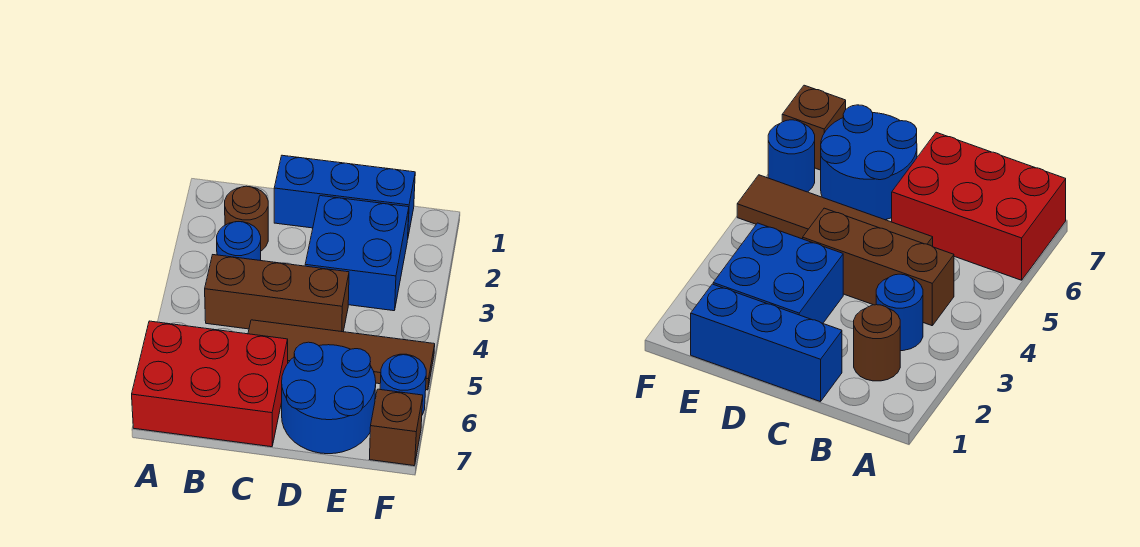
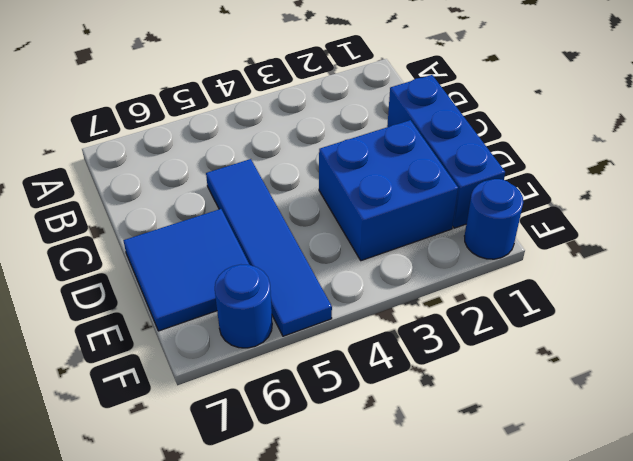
blue 1x4 tile [206,159,332,336] -> brown 1x4 tile [248,320,435,390]
blue 2x2 tile [123,209,249,331] -> blue 2x2 round brick [282,342,376,454]
blue 1x1 round brick [465,179,523,259] -> blue 1x1 round brick moved to [217,222,261,261]
none -> red 2x3 brick [132,321,288,447]
none -> brown 1x1 round brick [225,186,268,251]

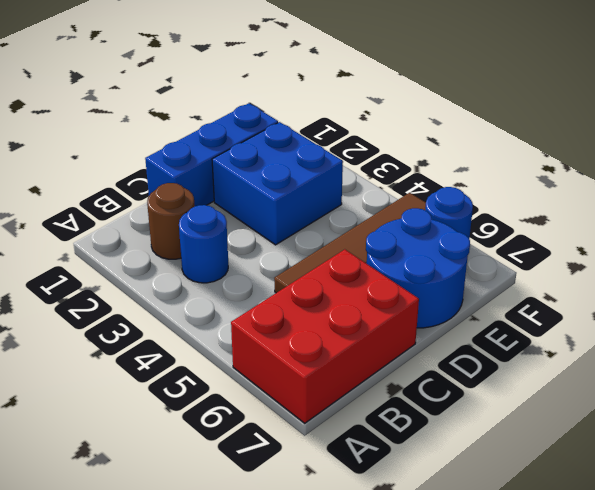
none -> brown 1x3 brick [205,255,349,332]
none -> brown 1x1 brick [370,389,423,466]

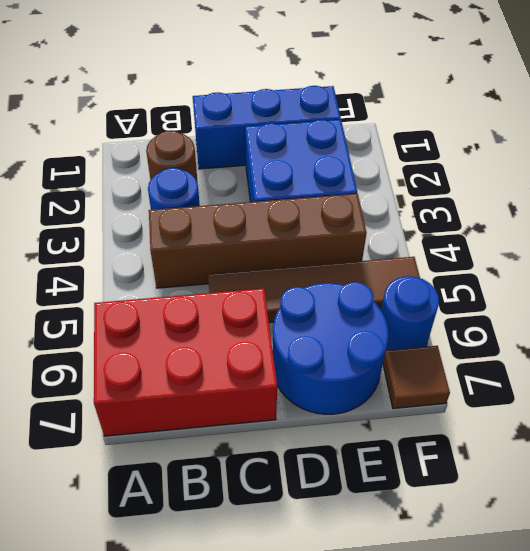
brown 1x4 brick [149,194,366,288] -> brown 1x3 brick [205,255,349,332]
brown 1x1 tile [383,346,450,409] -> brown 1x1 brick [370,389,423,466]

